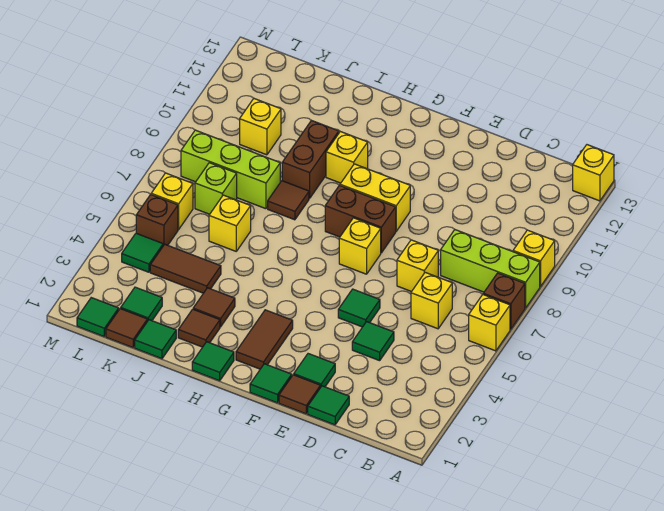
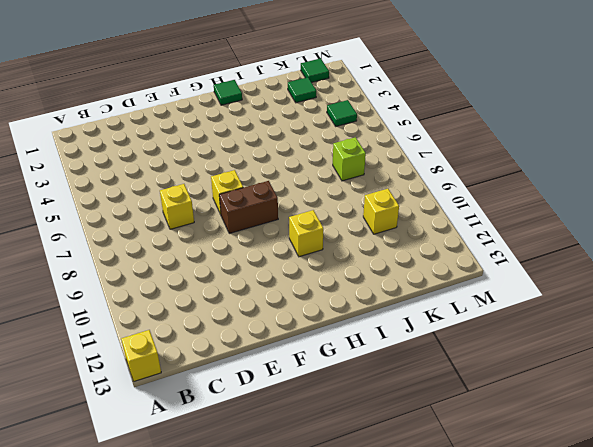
none -> yellow 1x1 brick [469,295,510,351]
none -> brown 1x1 brick [483,273,525,329]
none -> lime 1x3 brick [441,230,540,308]
none -> yellow 1x1 brick [513,230,555,287]

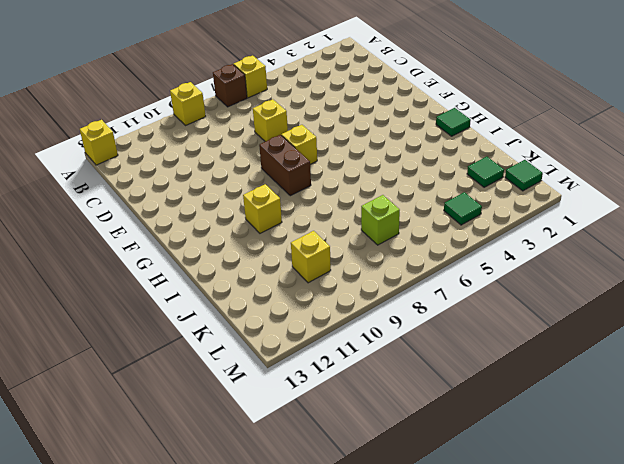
none -> lime 1x3 brick [441,230,540,308]
none -> yellow 1x1 brick [411,272,452,329]
none -> green 1x1 tile [308,386,349,425]
none -> green 1x1 tile [352,322,394,361]

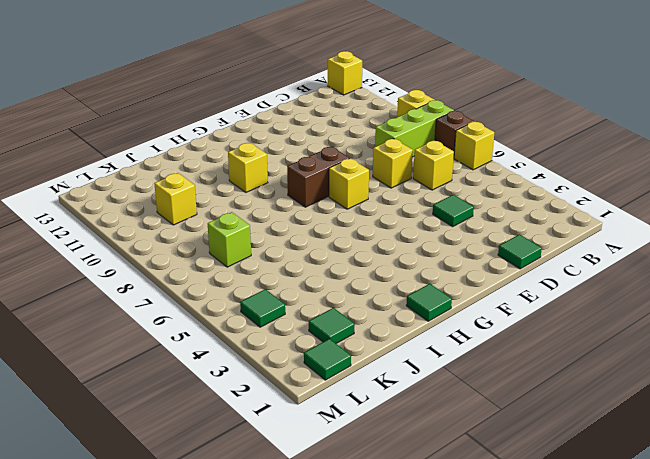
none -> brown 1x1 tile [279,375,320,414]
none -> green 1x1 tile [294,354,335,388]
none -> green 1x1 tile [338,289,380,327]
none -> green 1x1 tile [250,364,292,403]

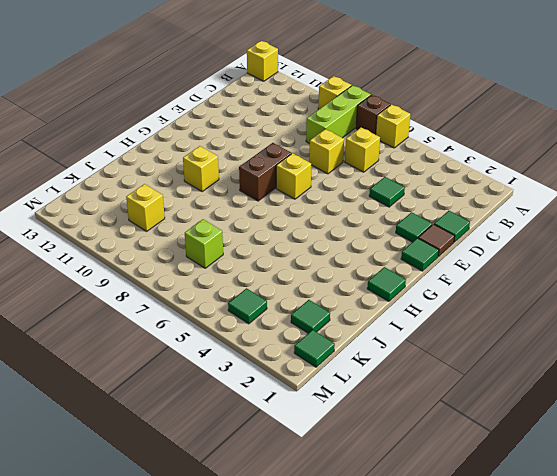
none -> green 1x1 tile [338,289,380,327]
none -> yellow 1x2 brick [340,164,410,231]
none -> brown 1x2 tile [236,310,293,369]
none -> brown 1x1 tile [178,309,220,347]

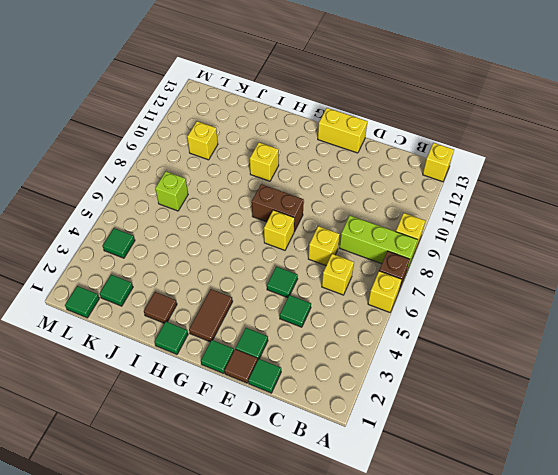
yellow 1x2 brick [318,108,367,153] -> yellow 1x2 brick moved to [340,164,410,231]
none -> brown 1x1 tile [193,288,235,327]
none -> brown 1x1 tile [268,181,309,220]
none -> brown 1x2 brick [282,120,339,198]
none -> green 1x1 tile [135,320,176,359]

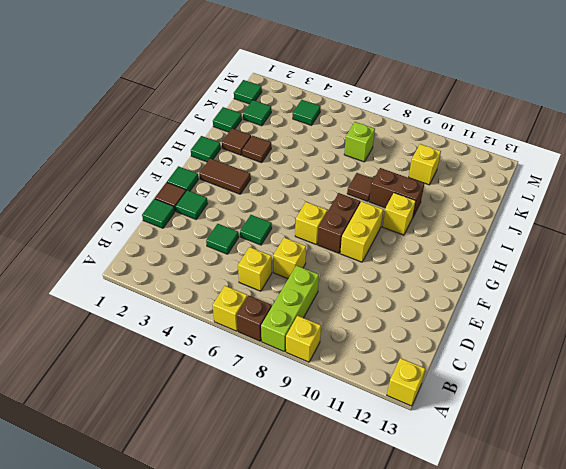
none -> brown 1x2 tile [150,244,221,293]
none -> yellow 1x1 brick [209,195,251,251]
none -> lime 1x3 brick [181,130,280,209]
none -> brown 1x1 tile [106,309,147,348]

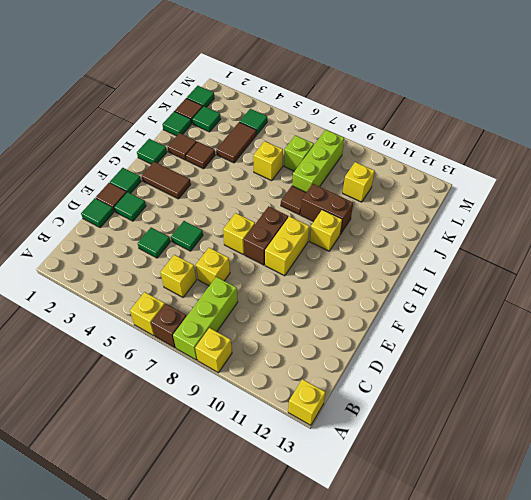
none -> brown 1x1 brick [136,194,178,246]
none -> yellow 1x1 brick [151,173,193,229]

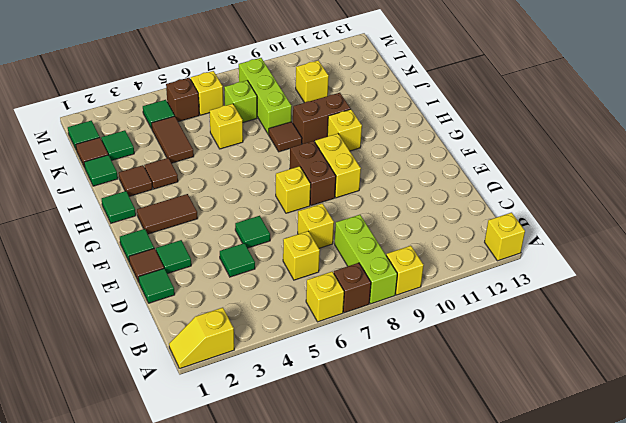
yellow 1x2 slope [169,308,234,369] -> none

